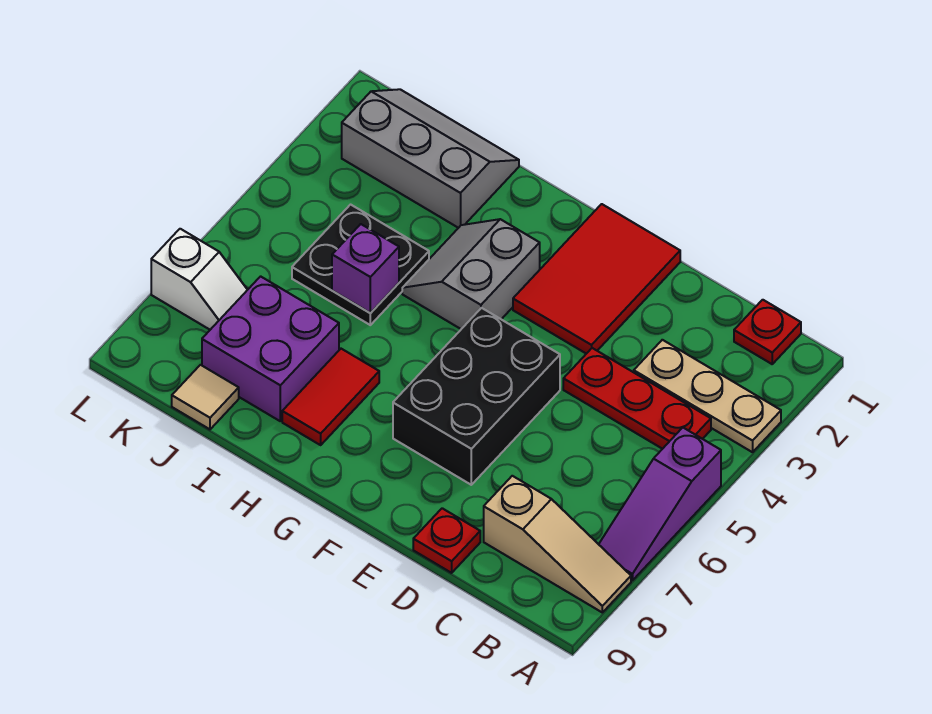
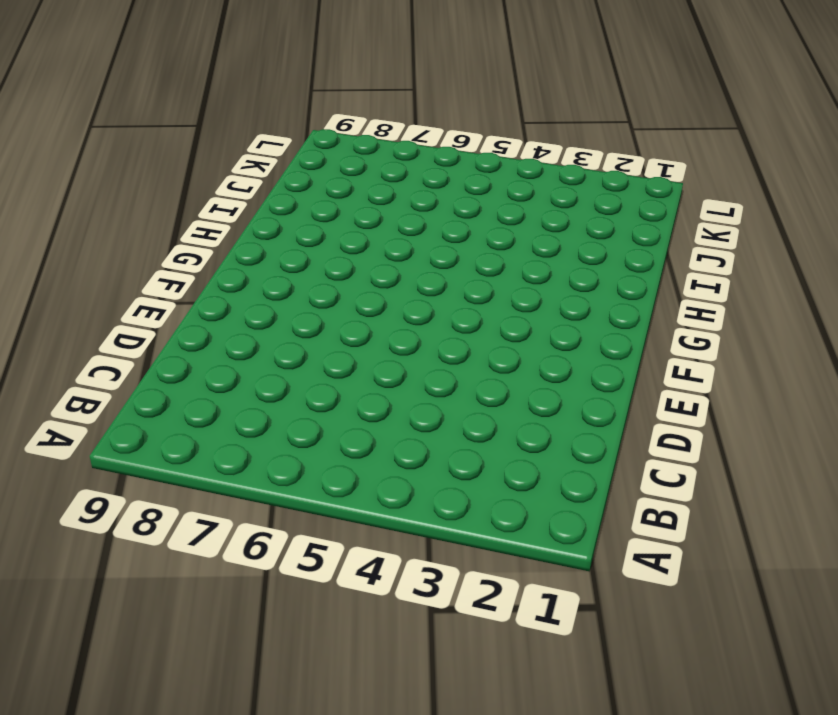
none -> tan 1x3 plate [634,340,781,452]
none -> purple 1x3 slope [599,428,721,581]
none -> tan 1x3 slope [484,476,631,612]

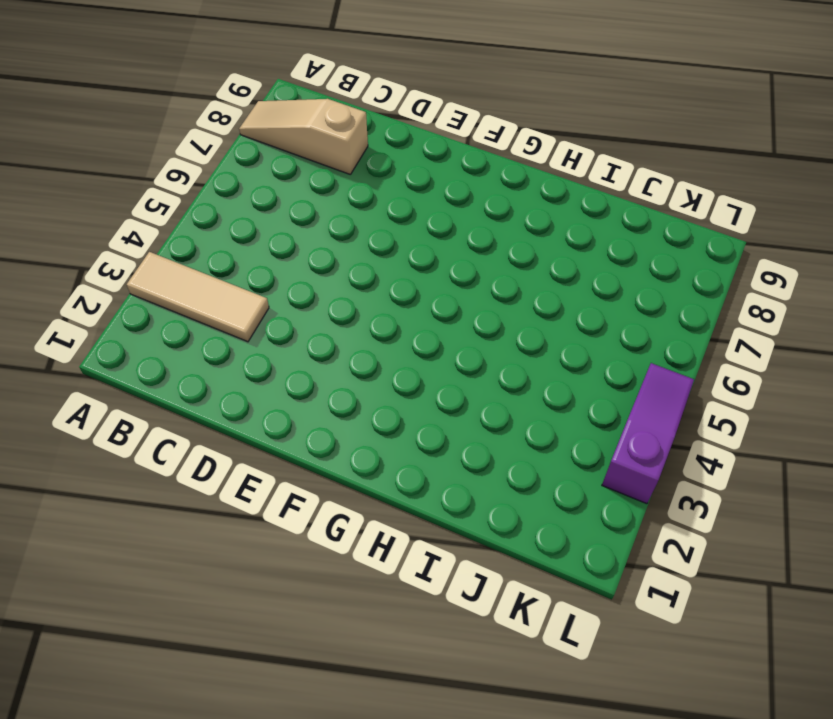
tan 1x3 tile [127,252,269,342] -> tan 1x3 plate [634,340,781,452]
purple 1x3 slope [602,363,694,504] -> purple 1x3 slope moved to [599,428,721,581]
none -> red 1x1 plate [734,300,801,364]
none -> red 1x3 plate [563,348,711,449]
none -> red 1x1 plate [413,508,480,573]

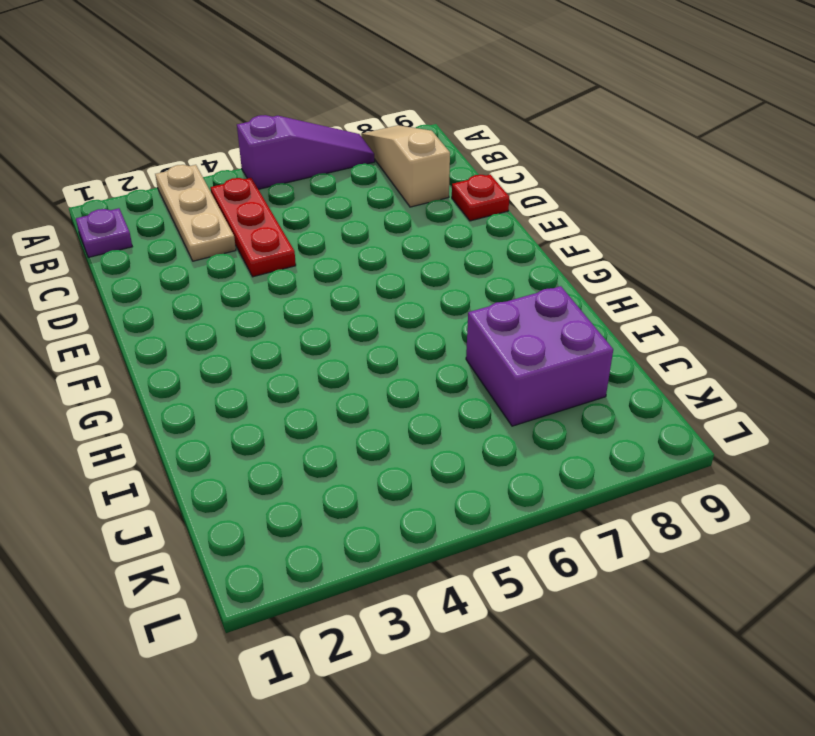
purple 1x1 plate [76,208,132,257] -> red 1x1 plate [734,300,801,364]
none -> red 2x3 tile [513,204,680,354]
none -> black 2x3 brick [393,308,560,485]
none -> grey 2x2 slope [402,219,540,329]

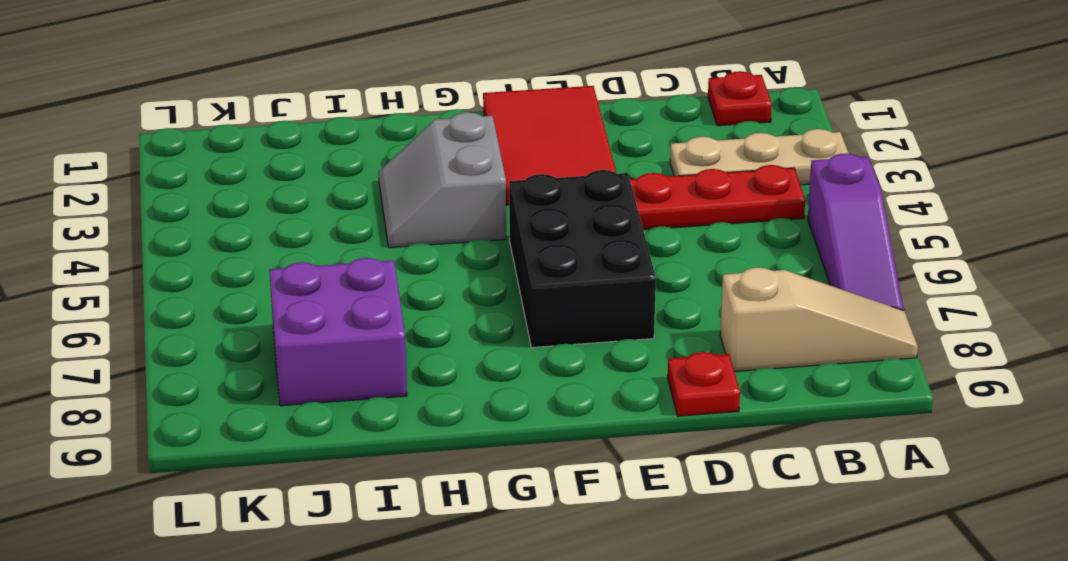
none -> red 1x2 tile [282,349,379,445]
none -> grey 2x3 slope [342,89,519,228]
none -> black 2x2 plate [292,205,429,325]

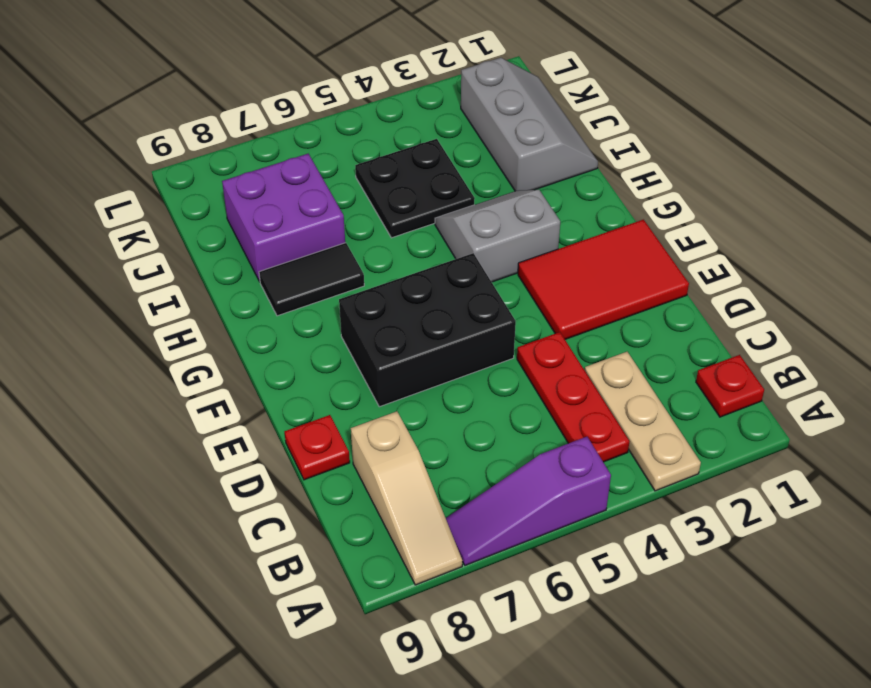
black 1x2 tile [259,243,364,316] -> red 1x2 tile [282,349,379,445]
none -> tan 1x1 tile [172,365,239,429]
none -> white 1x2 slope [151,229,247,330]
none -> purple 1x1 brick [332,224,399,313]

